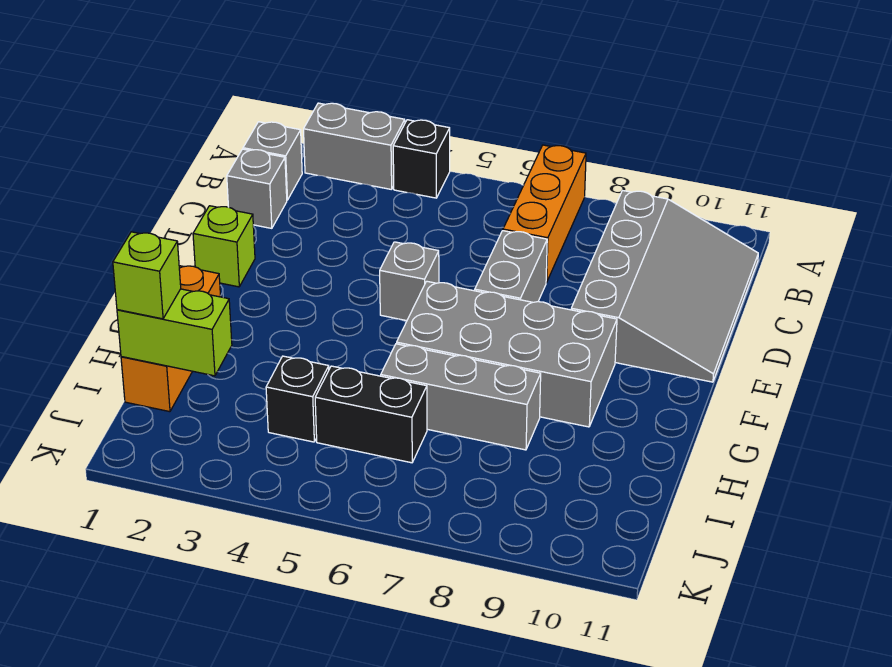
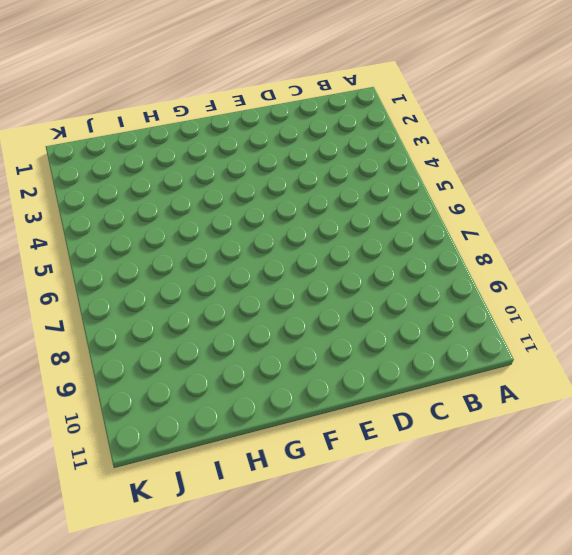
none -> grey 1x2 brick [304,103,405,190]
none -> black 1x1 brick [393,120,450,198]
none -> orange 1x3 brick [503,145,586,282]

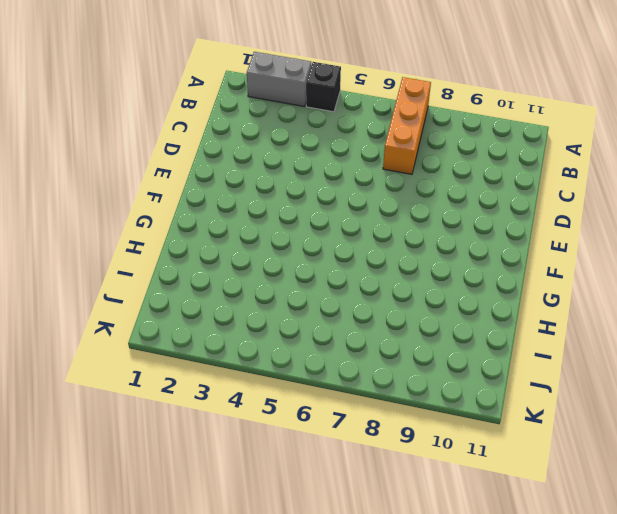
none -> grey 1x1 brick [243,122,302,200]
none -> grey 3x4 slope [571,191,758,382]
none -> grey 1x1 brick [227,149,287,228]

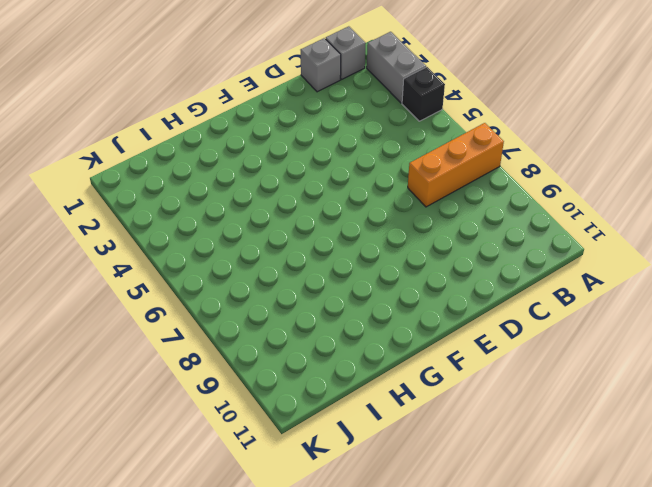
none -> grey 3x4 slope [571,191,758,382]
none -> grey 1x2 brick [475,231,547,302]
none -> lime 1x1 brick [193,206,255,287]

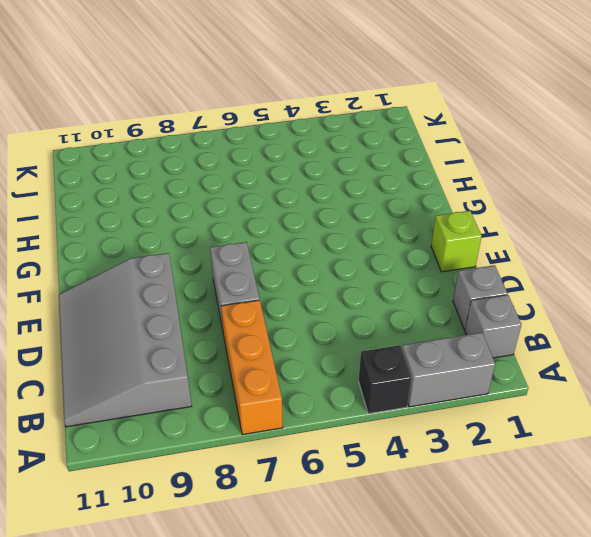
none -> grey 1x1 brick [380,242,439,321]
none -> grey 2x4 brick [397,281,617,427]
none -> orange 1x3 brick [121,266,221,412]

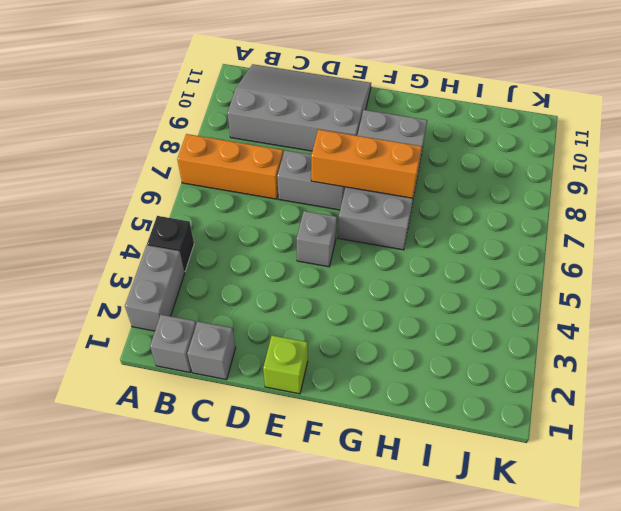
orange 1x3 brick [311,130,422,198] -> orange 1x3 brick moved to [121,266,221,412]
none -> grey 1x3 brick [381,344,541,450]
none -> black 1x1 brick [266,356,329,442]
none -> black 1x2 brick [315,366,427,463]

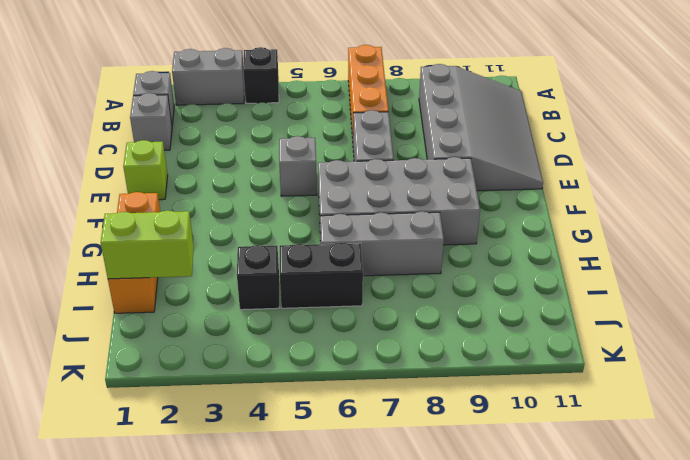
none -> lime 1x1 brick [113,232,181,319]

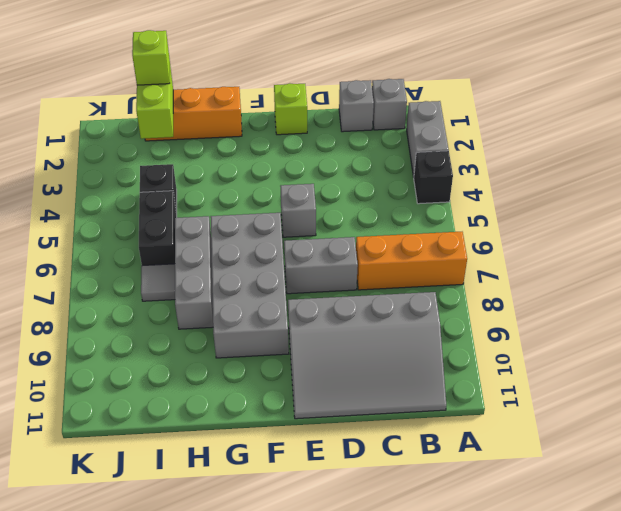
grey 1x1 tile [141,264,175,301] -> none

